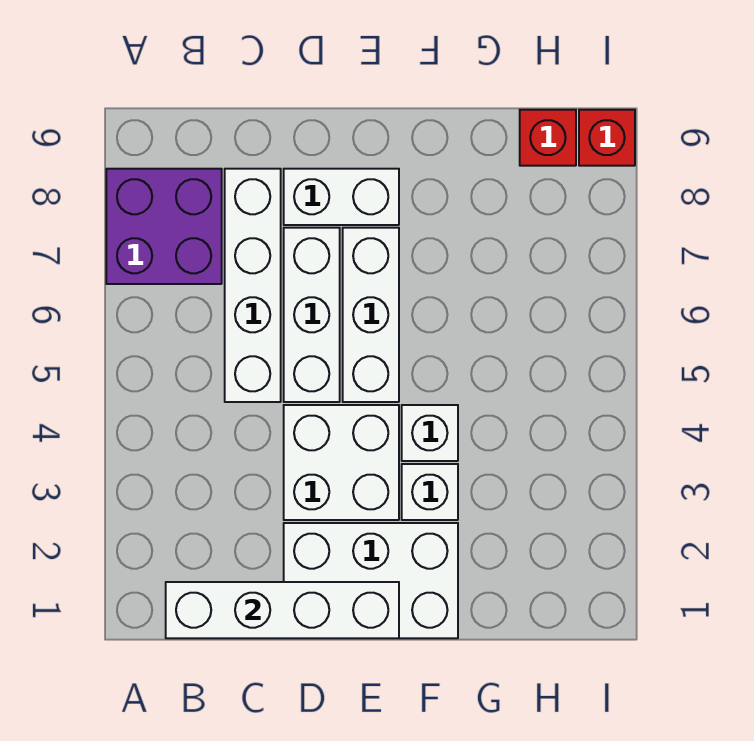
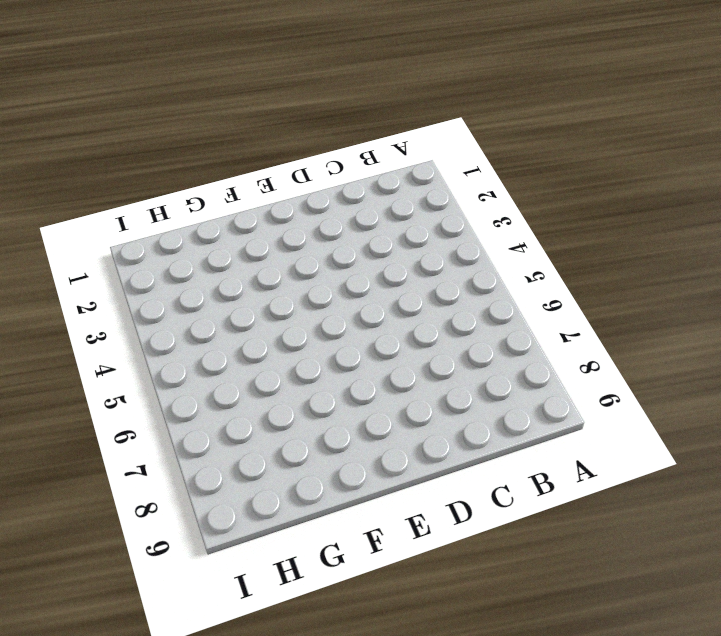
none -> purple 2x2 brick [106,169,222,284]
none -> white 1x4 brick [225,169,281,402]
none -> white 2x3 brick [284,523,458,638]

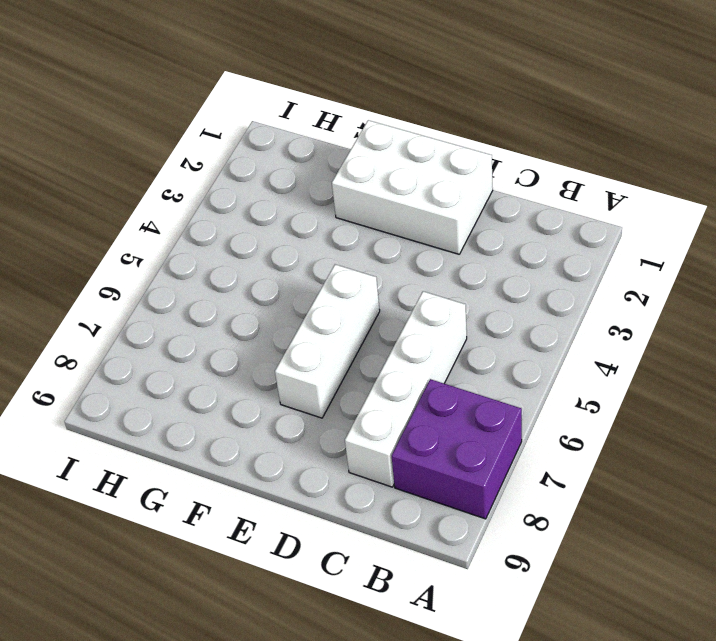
none -> white 2x2 brick [284,405,399,520]
none -> white 1x3 brick [284,228,340,402]
none -> white 1x2 brick [284,169,399,225]

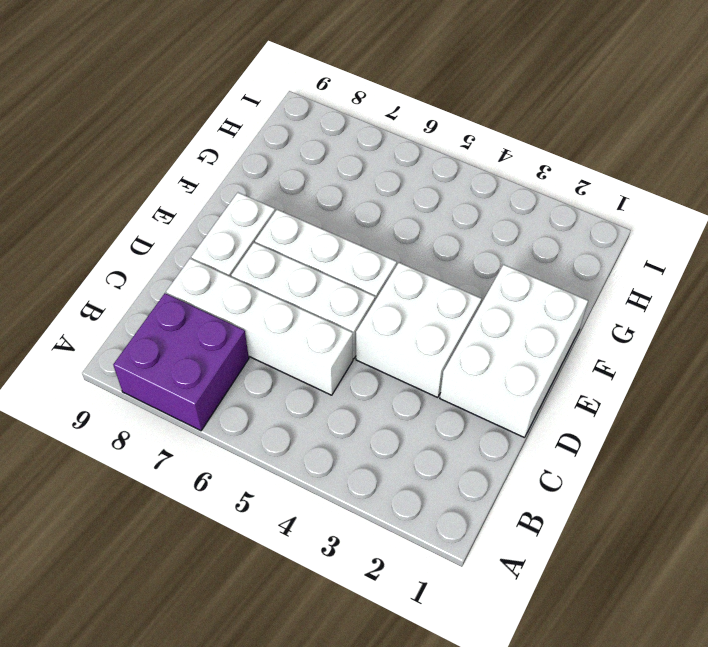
none -> white 1x1 brick [402,464,458,520]
none -> white 1x1 brick [402,405,458,461]
none -> red 1x1 brick [520,110,576,166]

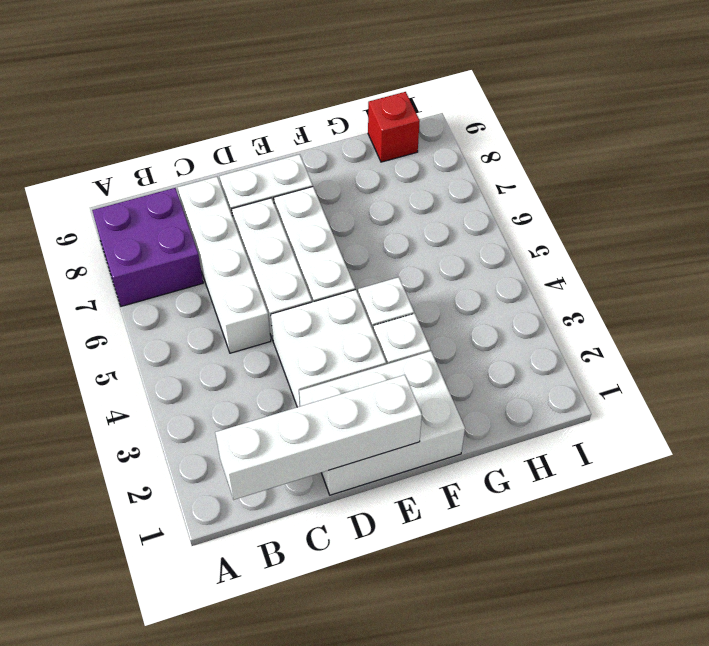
none -> red 1x1 brick [579,110,635,166]

